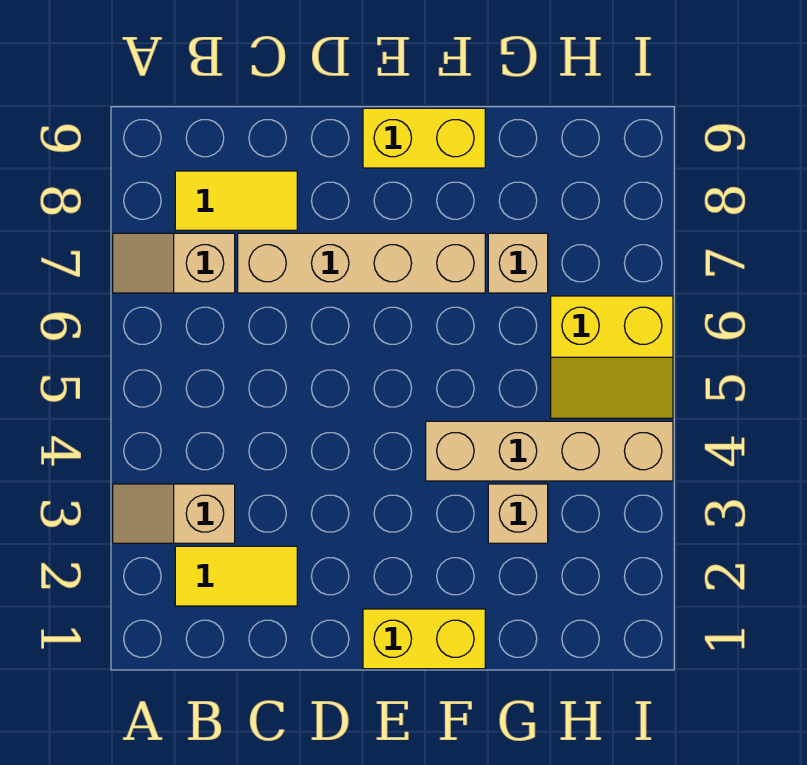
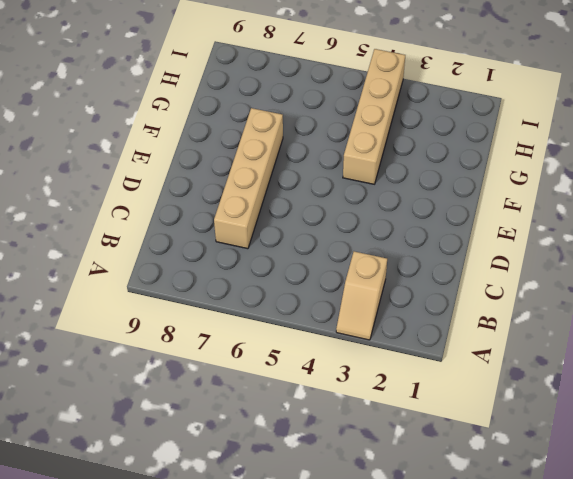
none -> tan 1x2 slope [113,233,235,293]
none -> yellow 1x2 tile [175,546,297,606]

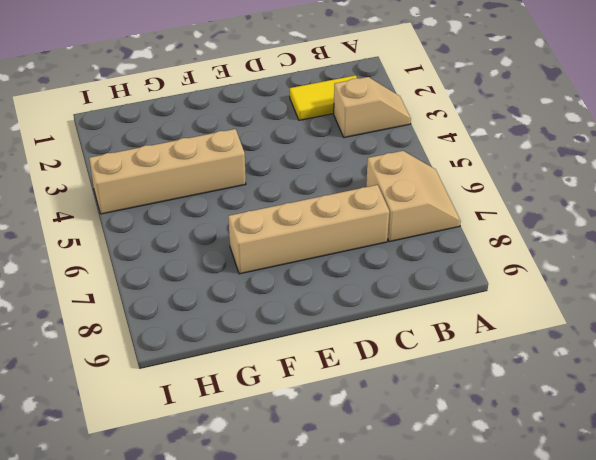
tan 2x2 slope [366,151,461,242] -> tan 1x2 slope [113,233,235,293]
none -> yellow 1x2 tile [175,171,297,230]
none -> yellow 1x2 brick [363,609,485,669]

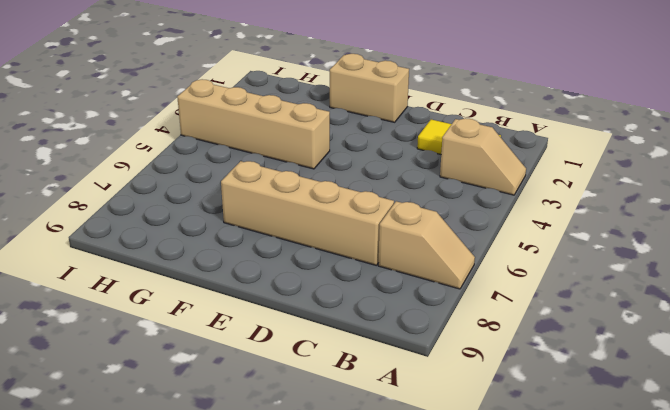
tan 1x2 brick [330,54,409,122] -> yellow 1x2 brick [363,609,485,669]
none -> yellow 1x2 tile [175,171,297,230]
none -> yellow 1x2 brick [363,108,485,168]

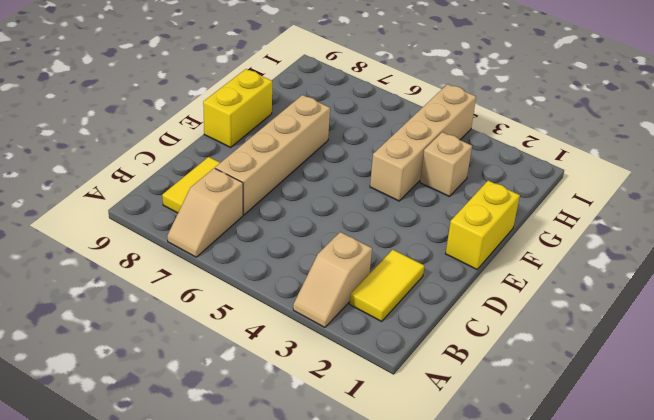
none -> tan 1x1 brick [488,233,548,293]
none -> yellow 2x2 slope [551,296,673,418]

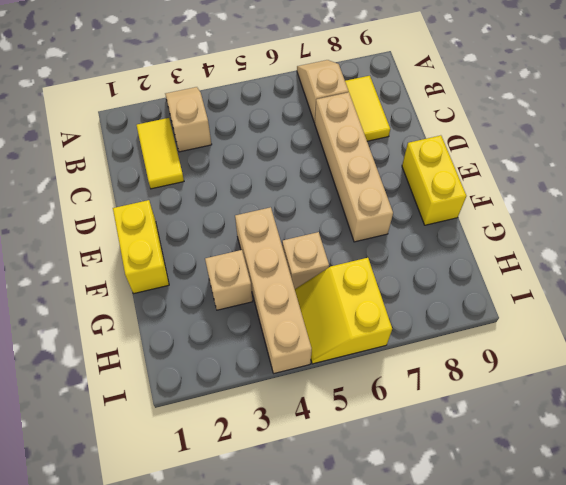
tan 1x1 brick [282,232,329,289] -> tan 1x1 brick moved to [488,233,548,293]

